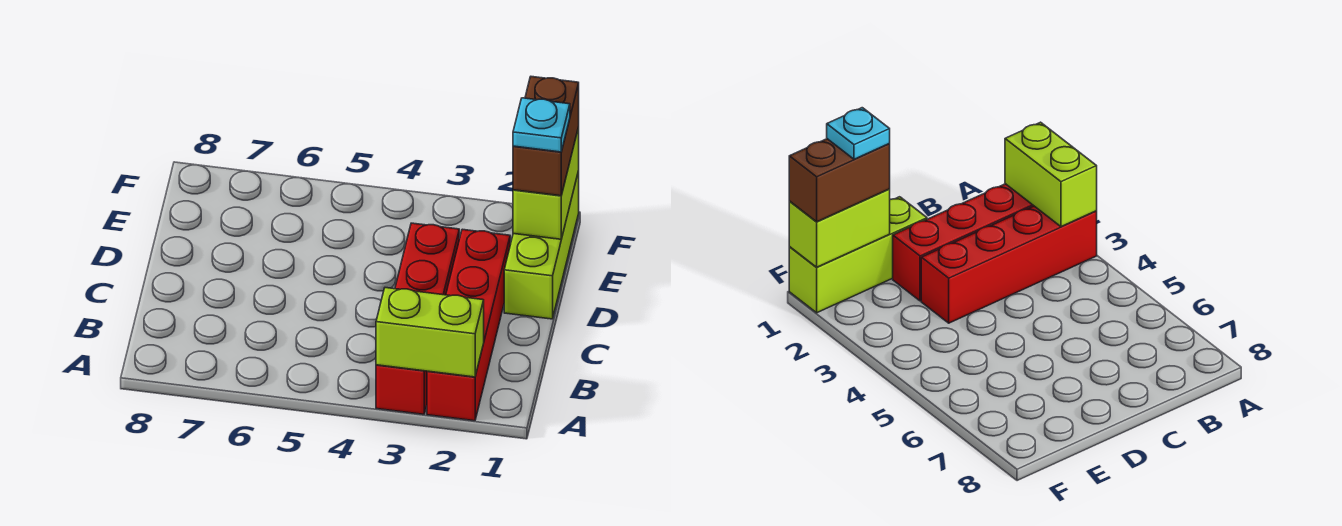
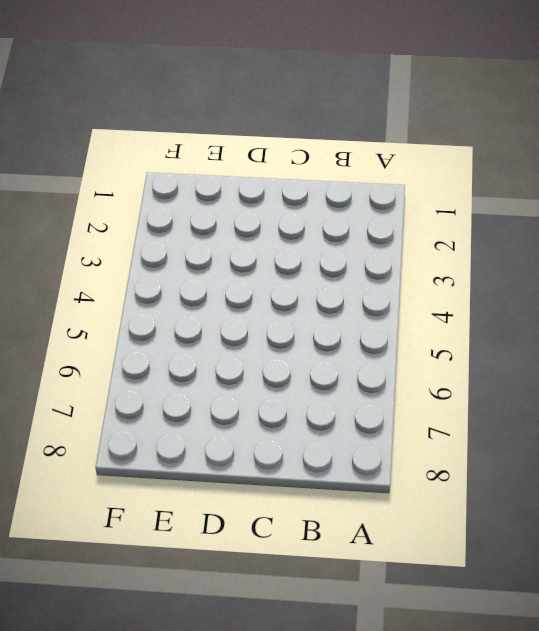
none -> red 1x4 brick [427,229,510,421]
none -> red 1x4 brick [376,223,459,414]

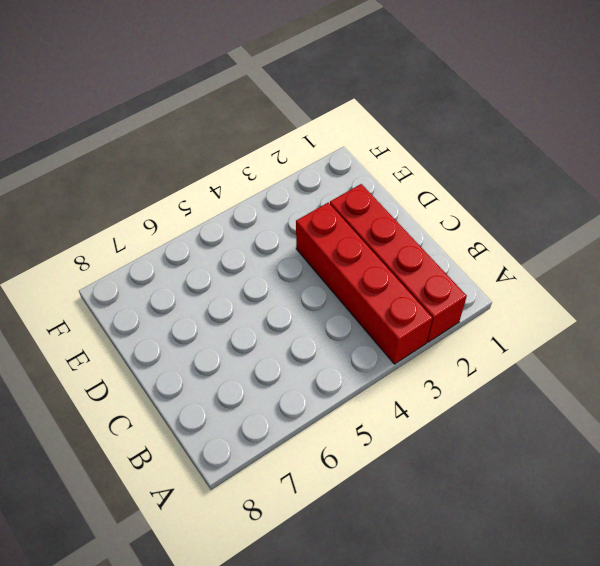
none -> lime 1x3 brick [504,171,579,319]
none -> lime 1x2 brick [376,288,484,377]

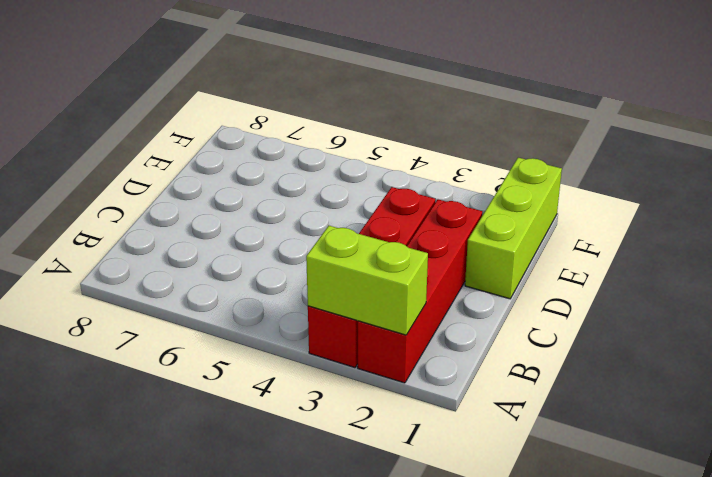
none -> lime 1x2 brick [513,127,579,239]
none -> brown 1x2 brick [513,77,579,196]

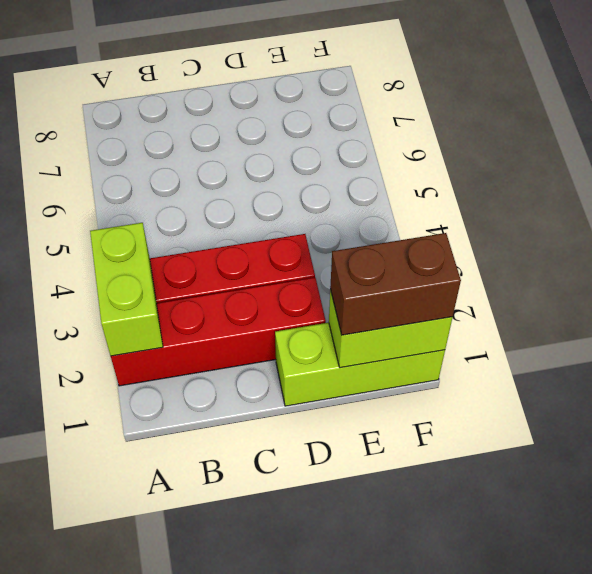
none -> cyan 1x1 plate [513,98,570,152]

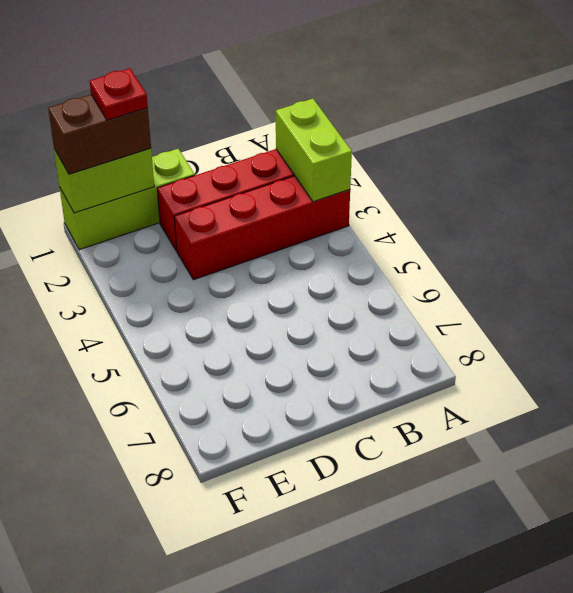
red 1x1 plate [90,68,148,120] -> cyan 1x1 plate [513,98,570,152]

